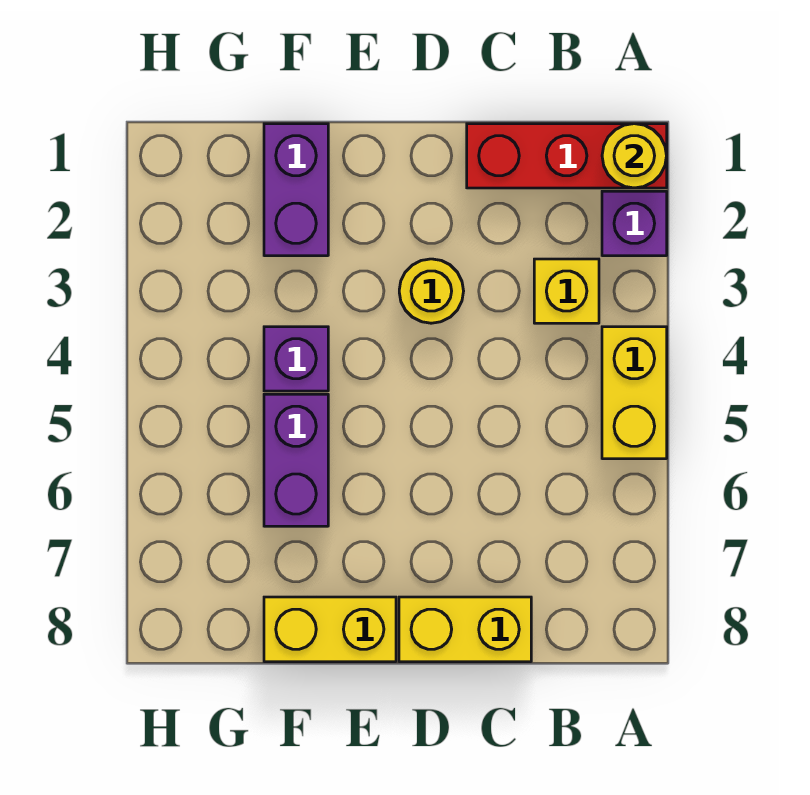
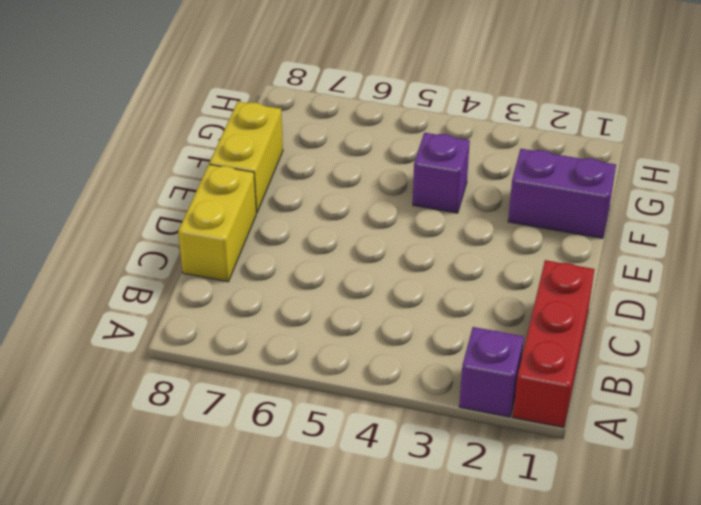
none -> yellow 1x2 brick [602,327,667,459]
none -> yellow 1x1 brick [534,259,599,323]

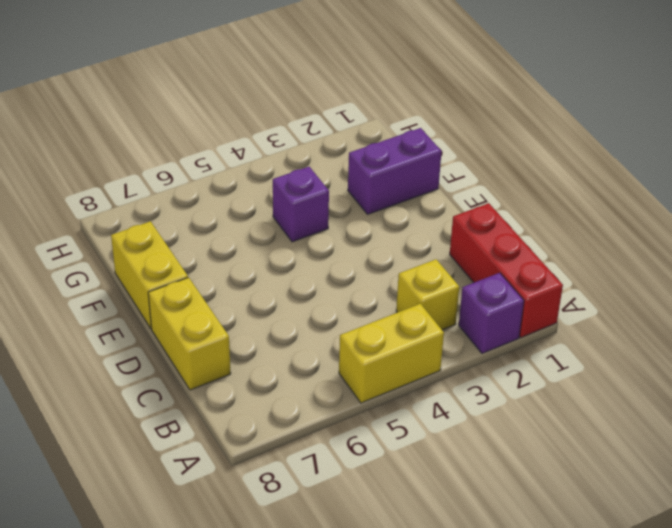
none -> yellow 1x1 round brick [399,259,464,323]
none -> purple 1x2 brick [264,394,328,526]

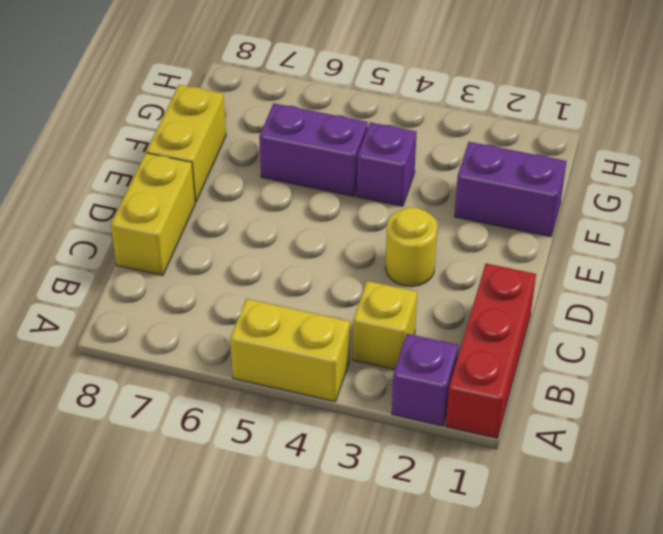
none -> yellow 1x1 round brick [602,124,667,188]

